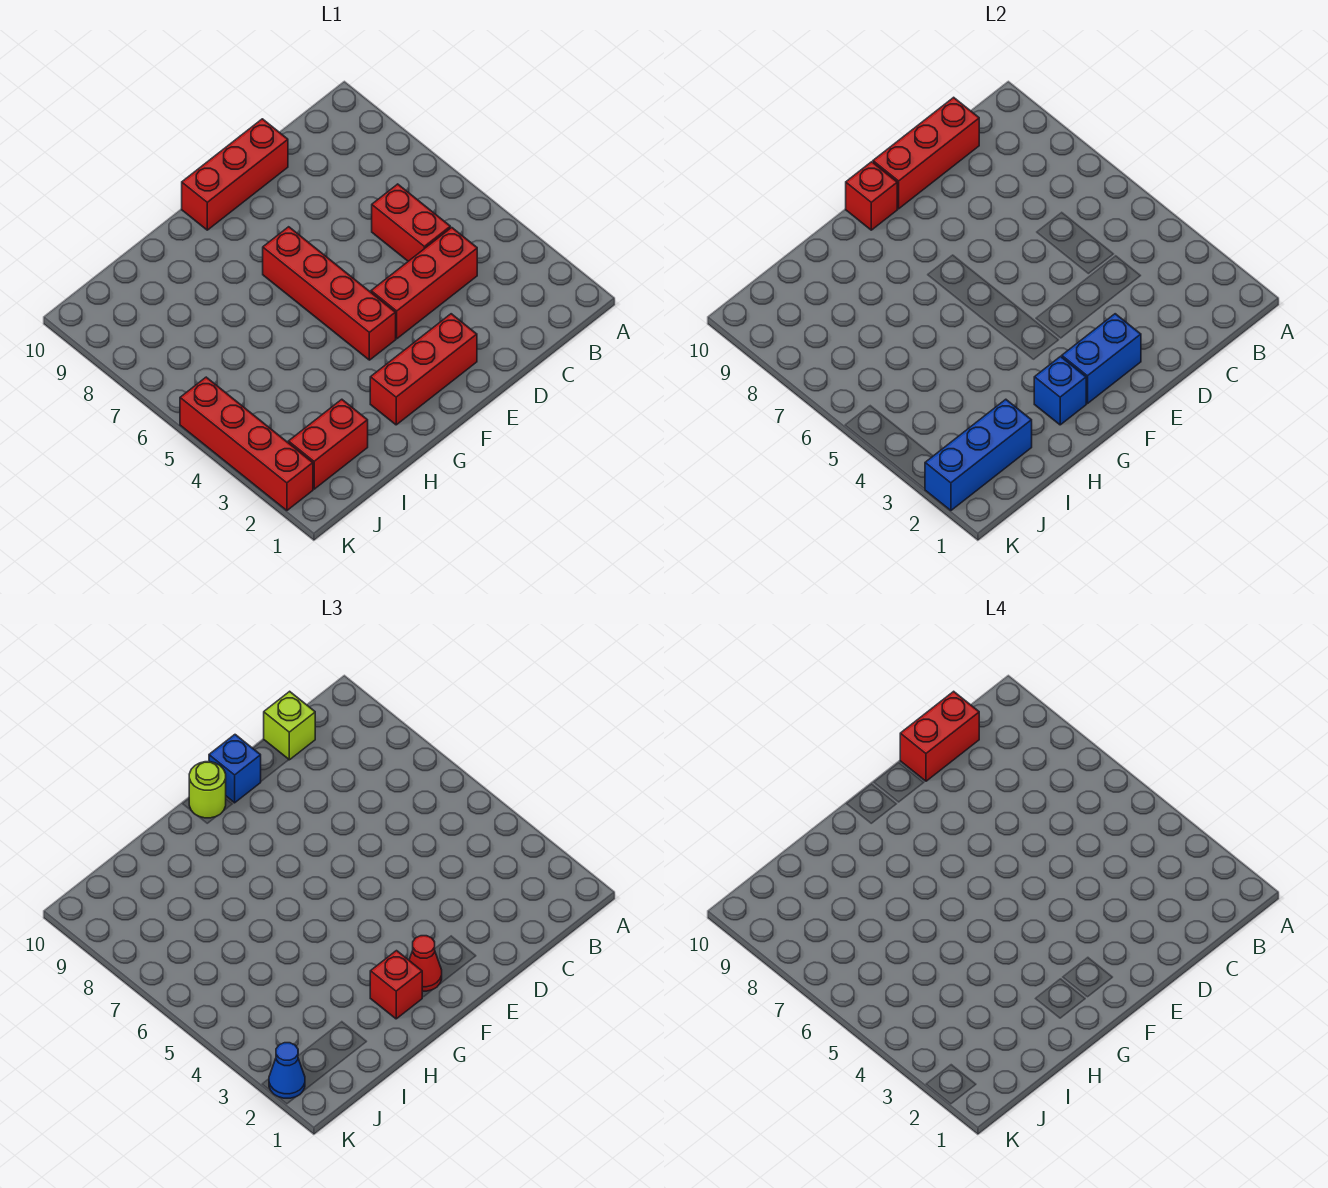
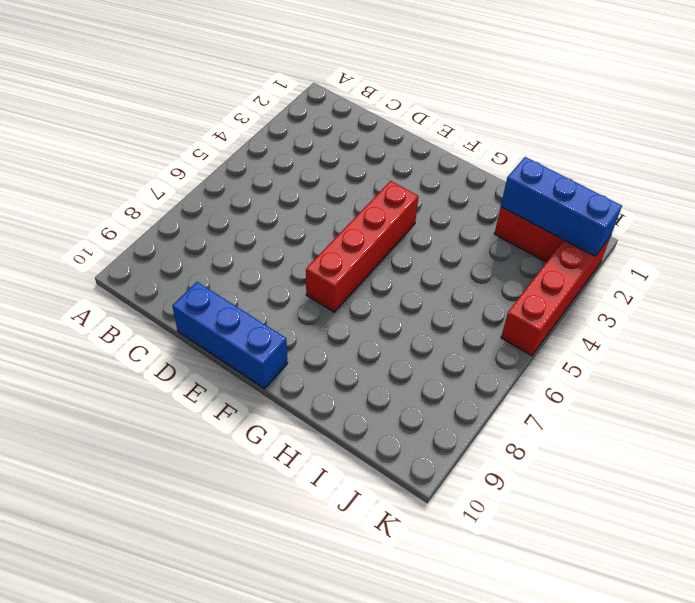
blue 1x3 brick [172,282,288,389] -> red 1x3 brick [182,119,288,230]
none -> red 1x3 brick [371,228,477,339]
none -> red 1x2 brick [372,184,450,261]
none -> red 1x3 brick [370,314,477,425]

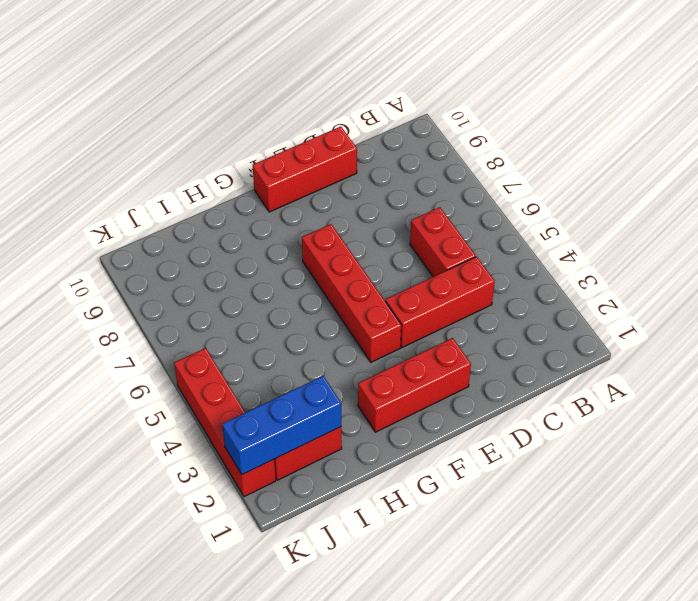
none -> red 1x3 brick [873,97,979,209]
none -> blue 1x2 brick [1062,314,1141,403]
none -> red 1x1 brick [846,162,897,230]

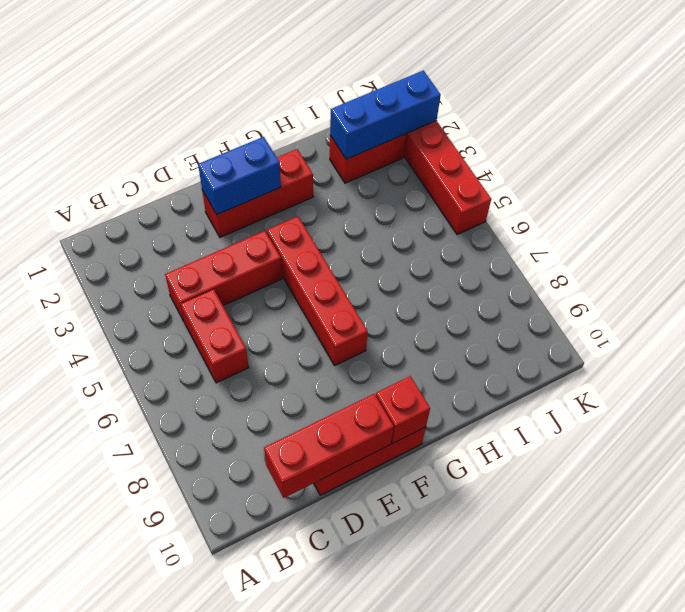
none -> blue 1x1 brick [1034,357,1086,425]
none -> lime 1x1 brick [264,691,315,760]
none -> blue 1x1 brick [209,735,261,803]

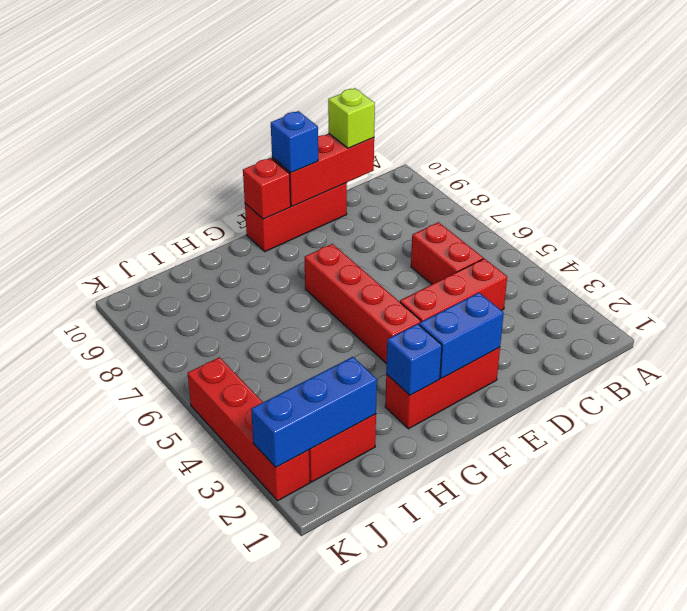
none -> red 1x1 cone [409,936,442,991]
none -> lime 1x1 round brick [189,762,226,818]
none -> red 1x1 brick [370,951,422,1019]

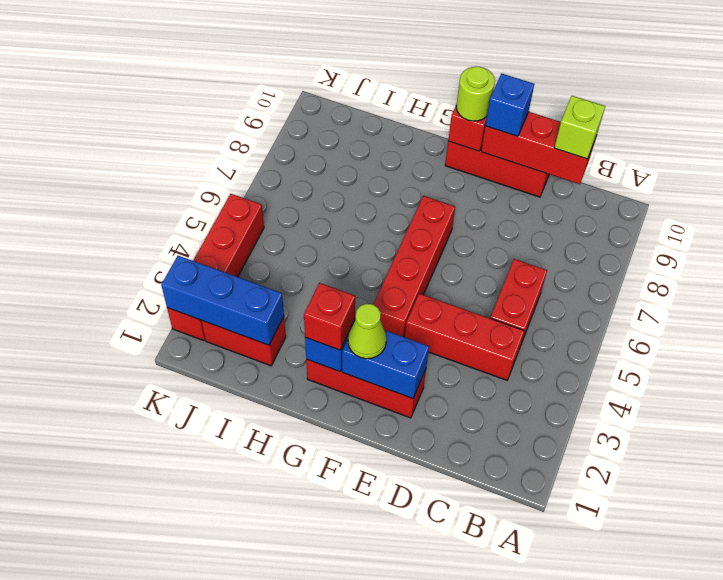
lime 1x1 cone [348,304,386,359] -> red 1x1 cone [409,936,442,991]
none -> blue 1x1 cone [269,1043,305,1098]
none -> red 1x2 brick [900,691,979,781]

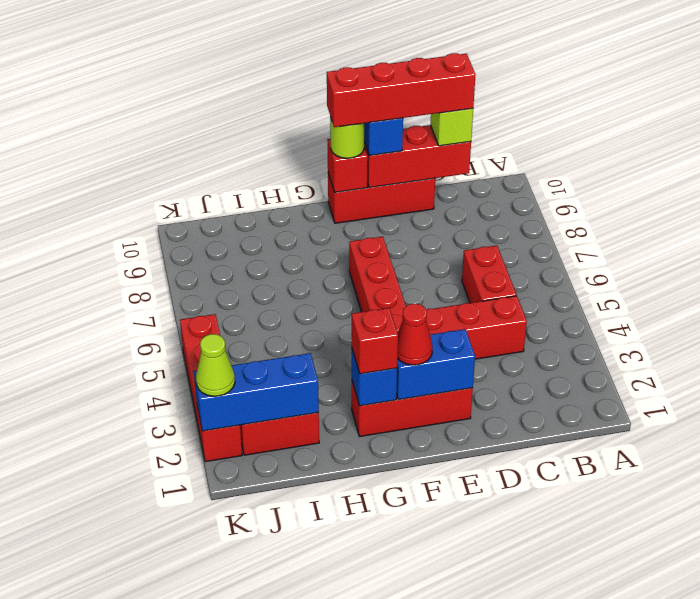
red 1x4 brick [327,53,476,127] -> red 1x2 brick [900,691,979,781]
lime 1x1 cone [196,334,235,396] -> blue 1x1 cone [269,1043,305,1098]

